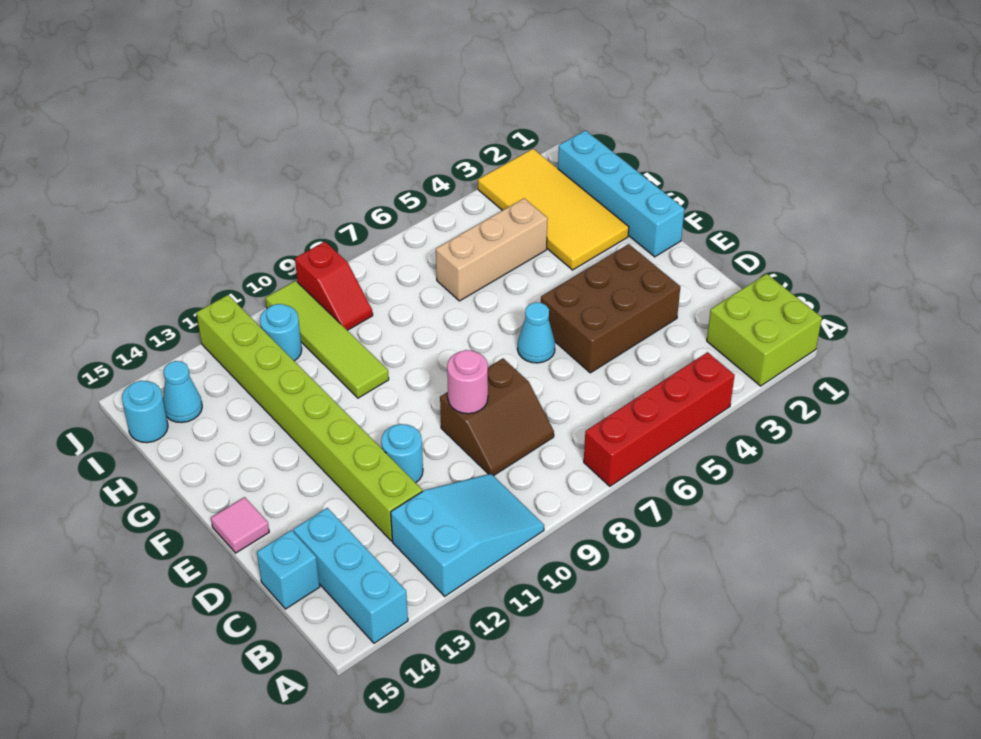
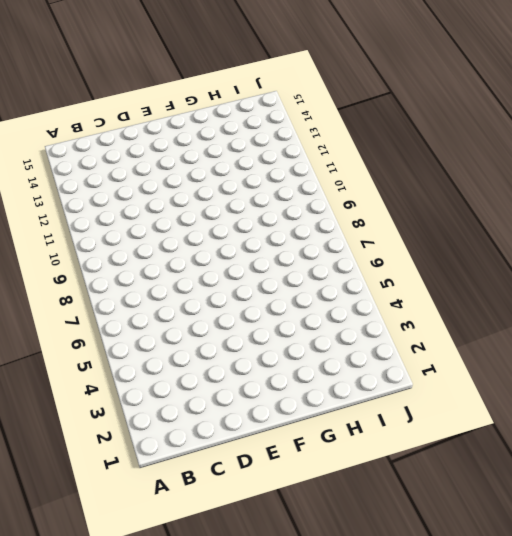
none -> lime 2x2 brick [707,274,822,386]
none -> red 1x4 brick [584,352,735,486]
none -> cyan 2x3 slope [391,474,544,596]

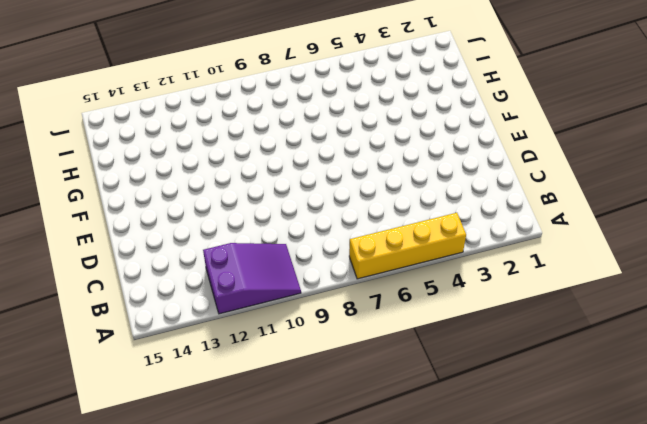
yellow 1x4 brick [349,213,466,279] -> red 1x4 brick [584,352,735,486]
purple 2x3 slope [203,243,301,314] -> cyan 2x3 slope [391,474,544,596]
none -> lime 2x2 brick [707,274,822,386]
none -> cyan 1x3 brick [293,508,408,643]
none -> brown 2x2 slope [440,358,554,476]

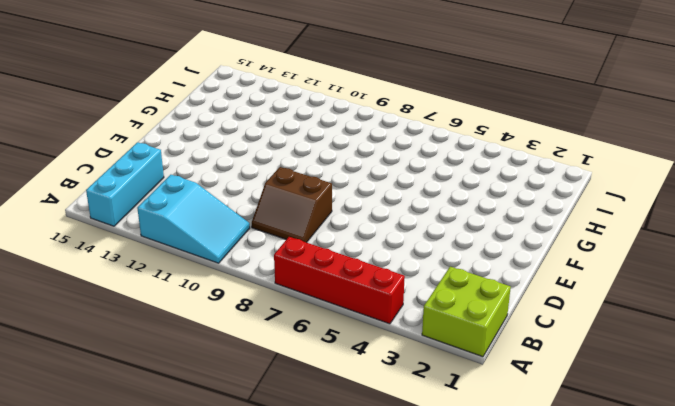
none -> lime 1x8 brick [196,295,422,541]
none -> cyan 1x1 brick [257,530,320,609]
none -> brown 2x3 brick [541,244,680,373]

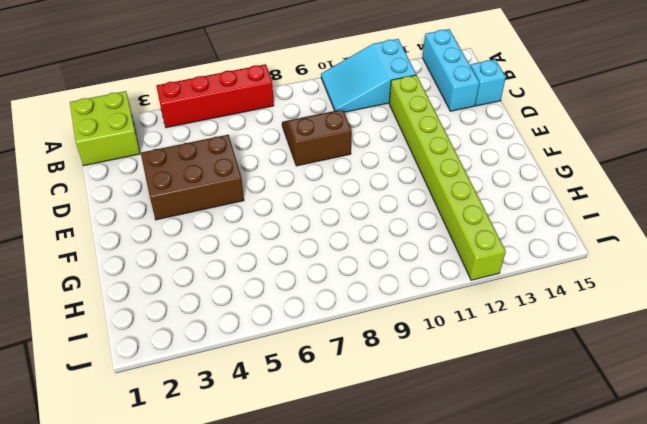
none -> cyan 1x1 round brick [381,424,423,483]
none -> cyan 1x1 cone [517,302,555,363]
none -> pink 1x1 tile [211,497,269,553]

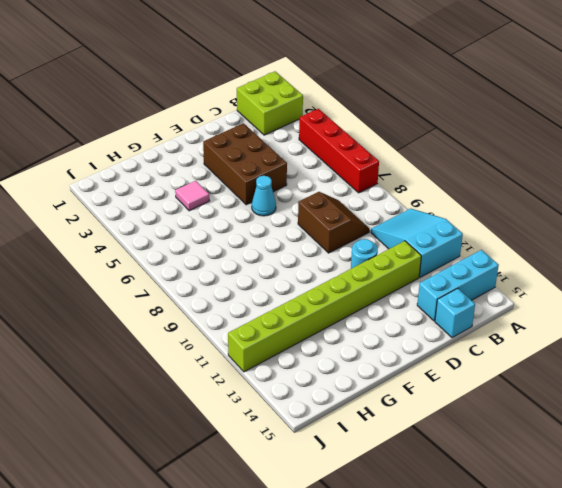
pink 1x1 tile [175,181,209,211] -> pink 1x1 tile moved to [211,497,269,553]
none -> cyan 1x4 brick [558,130,684,257]
none -> yellow 2x4 tile [478,149,629,270]
none -> lime 1x4 tile [265,281,389,398]

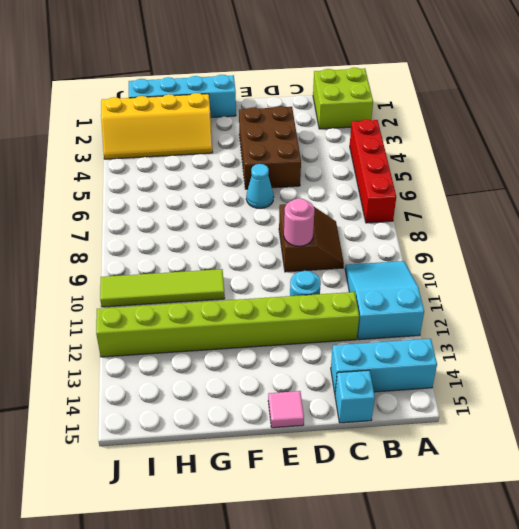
yellow 2x4 slope [101,93,213,159] -> yellow 2x4 tile [478,149,629,270]
none -> tan 1x3 brick [436,198,548,301]
none -> red 1x2 slope [295,242,373,330]
none -> cyan 1x1 round brick [260,304,302,361]

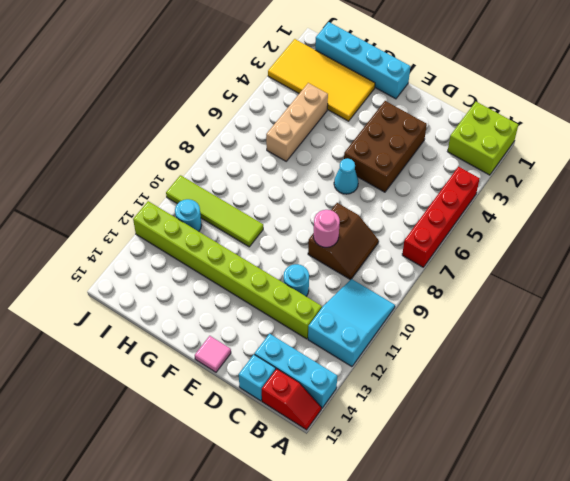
red 1x2 slope [262,369,321,430] -> red 1x2 slope moved to [295,242,373,330]
none -> cyan 1x1 cone [163,361,202,423]
none -> cyan 1x1 round brick [122,381,168,443]

